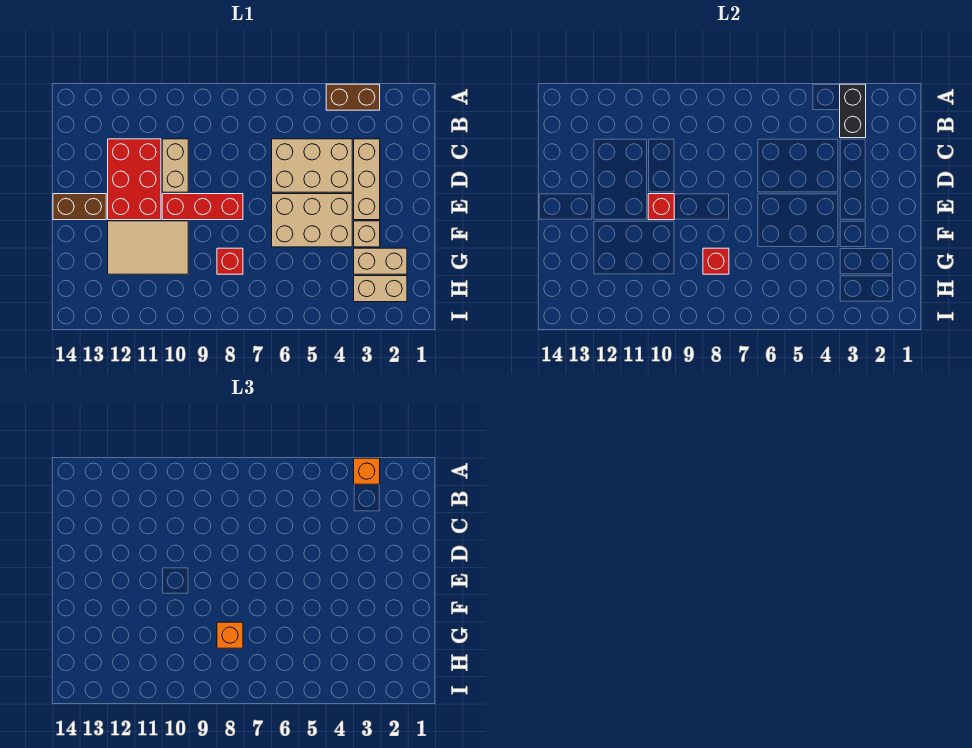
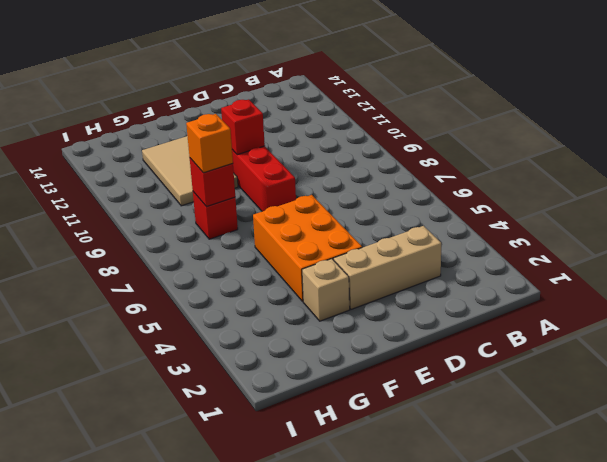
orange 2x3 brick [253,195,362,302] -> tan 2x3 brick [272,194,352,247]
none -> brown 1x2 brick [326,84,380,110]
none -> tan 2x3 brick [272,139,352,192]
none -> tan 1x2 brick [162,139,188,192]

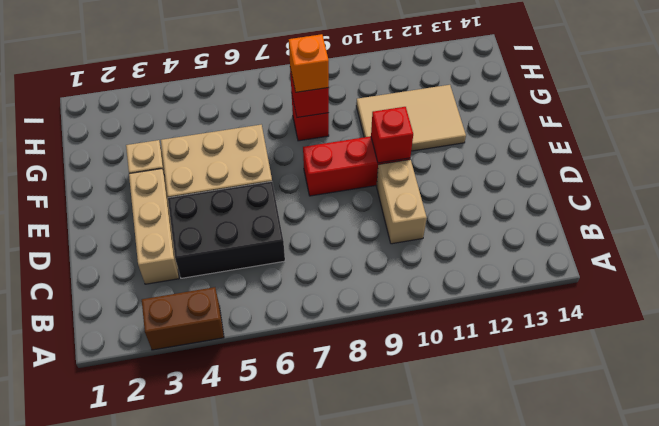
black 2x3 brick [168,181,285,278] -> tan 2x3 brick [272,139,352,192]
none -> red 2x3 brick [108,139,161,220]
none -> brown 1x2 brick [53,194,106,220]
none -> tan 1x2 brick [354,248,407,274]

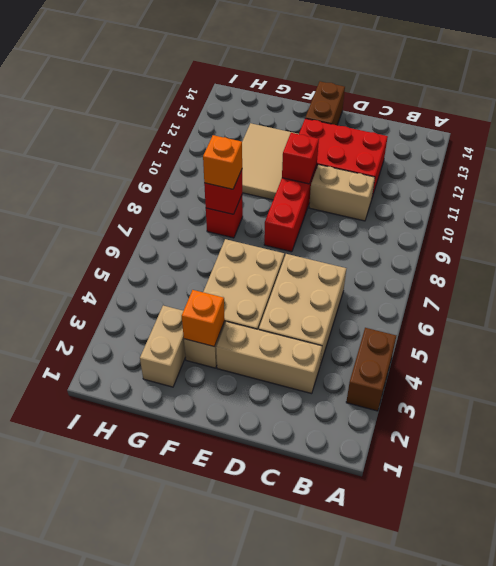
orange 1x1 brick [182,290,225,347] -> orange 1x1 brick moved to [354,458,380,484]
none -> tan 1x2 brick [354,276,407,302]
none -> black 1x2 brick [840,84,866,138]

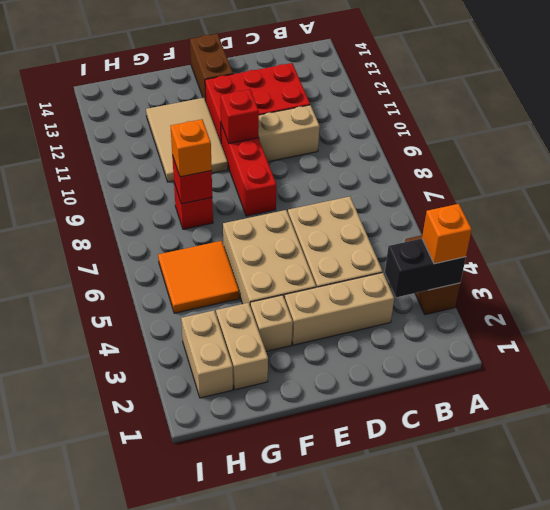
orange 2x2 tile [158,241,239,313] -> none

